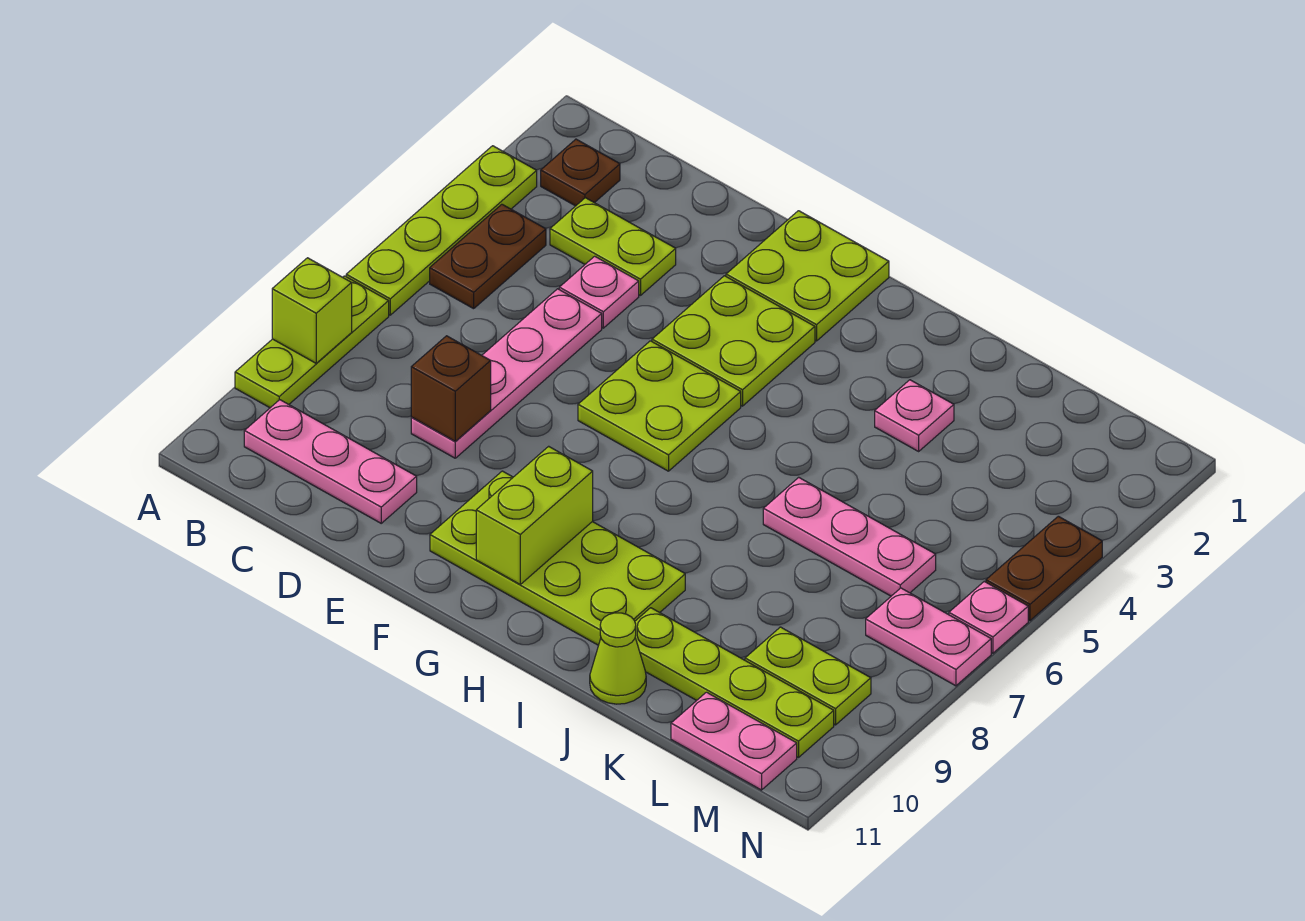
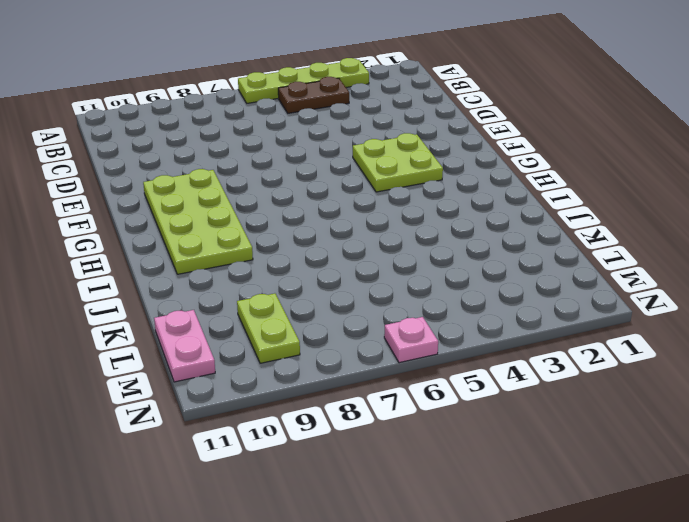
none -> lime 1x3 plate [235,276,389,408]
none -> brown 1x1 plate [541,139,620,206]
none -> pink 1x3 plate [244,400,417,523]

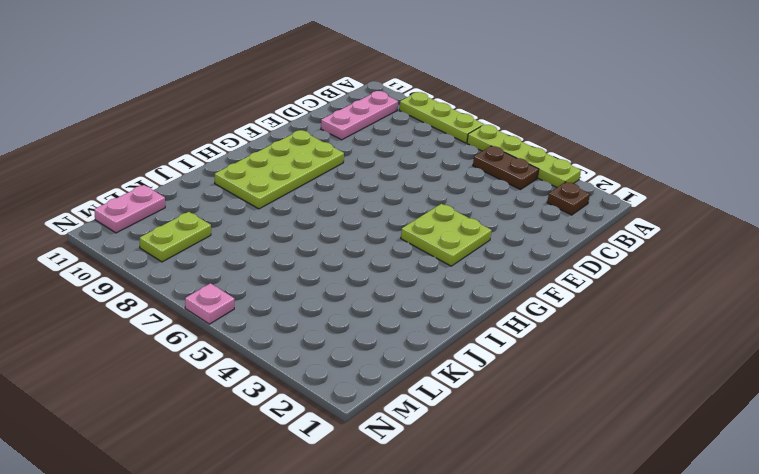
none -> lime 1x2 plate [550,198,676,296]
none -> pink 1x1 plate [559,256,639,328]
none -> pink 1x4 plate [411,289,602,458]

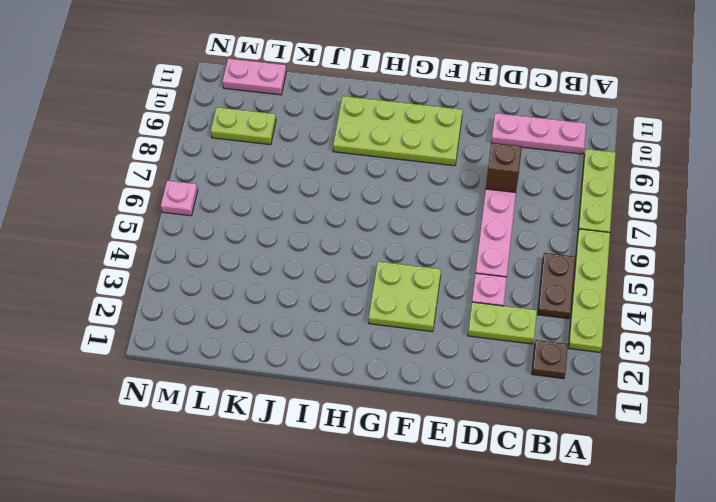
none -> lime 2x2 plate [726,211,889,341]
none -> lime 2x2 plate [578,341,741,471]
none -> pink 1x1 plate [875,380,954,451]

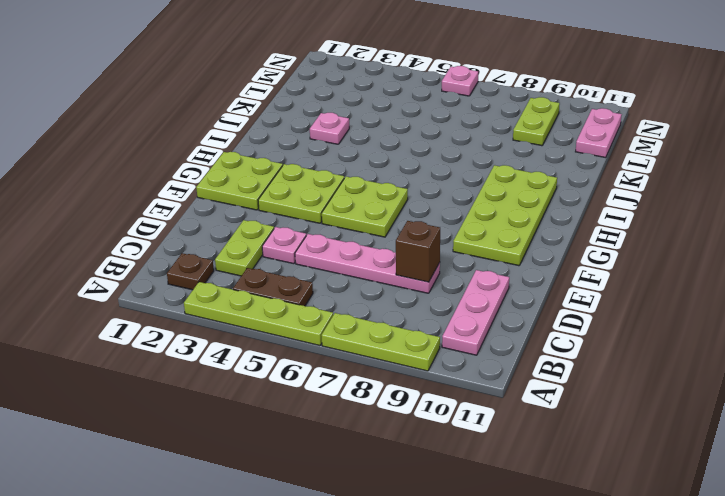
none -> pink 1x3 plate [763,477,936,596]
none -> lime 1x4 plate [635,608,834,757]
none -> lime 1x1 cone [590,613,646,704]

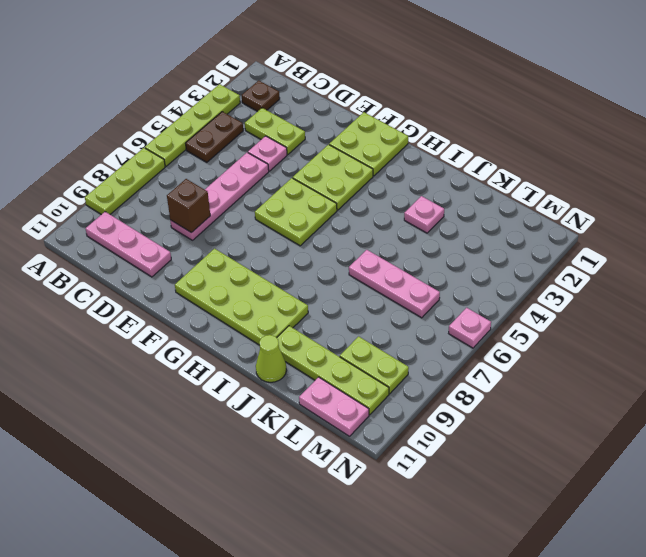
none -> pink 1x2 plate [866,588,991,686]
none -> brown 1x2 plate [986,516,1102,621]
none -> lime 1x1 brick [272,258,352,363]

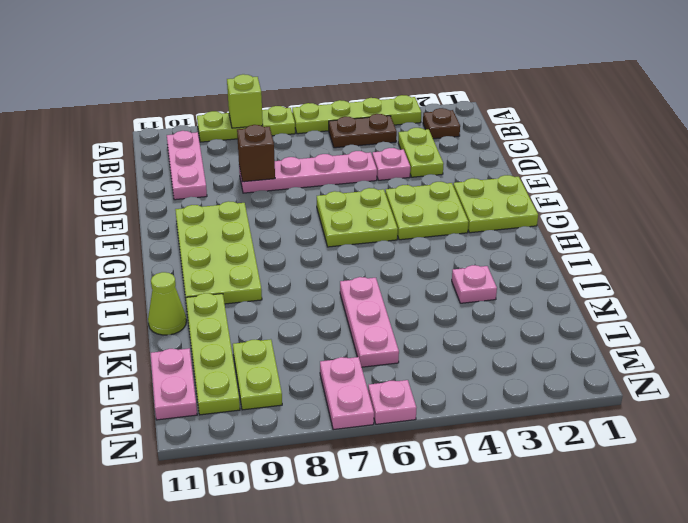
none -> brown 1x2 plate [986,516,1102,621]
none -> lime 1x2 brick [476,446,593,584]

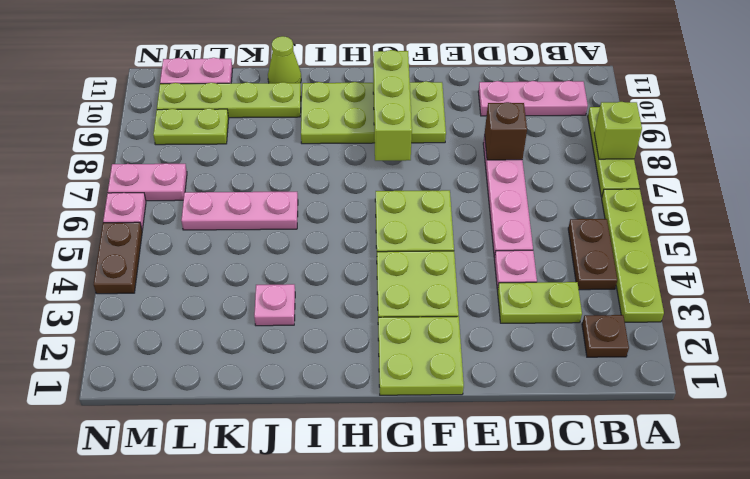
lime 1x3 brick [373,50,412,161] -> lime 1x2 brick [476,446,593,584]

